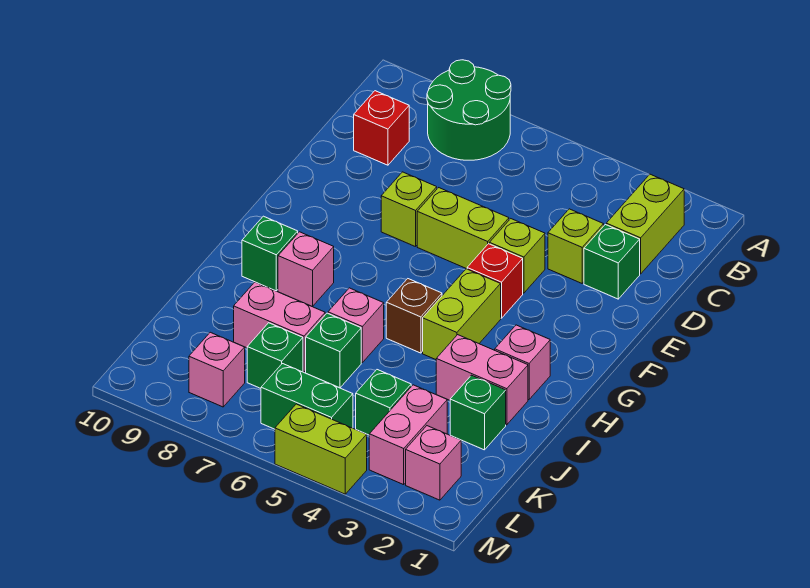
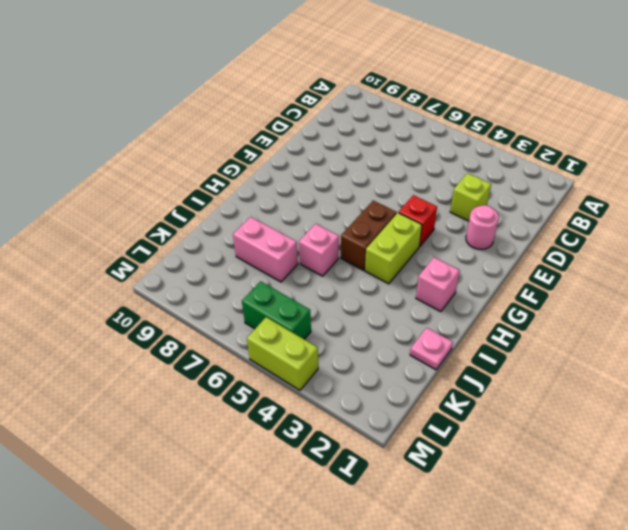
pink 1x1 round brick [466,205,499,250] -> none
brown 1x2 brick [341,201,397,270] -> brown 1x1 brick [386,279,442,353]
pink 1x1 plate [410,328,453,370] -> none
none -> green 2x2 round brick [427,60,511,160]
none -> lime 1x2 brick [606,174,684,274]
none -> red 1x1 brick [354,91,409,165]

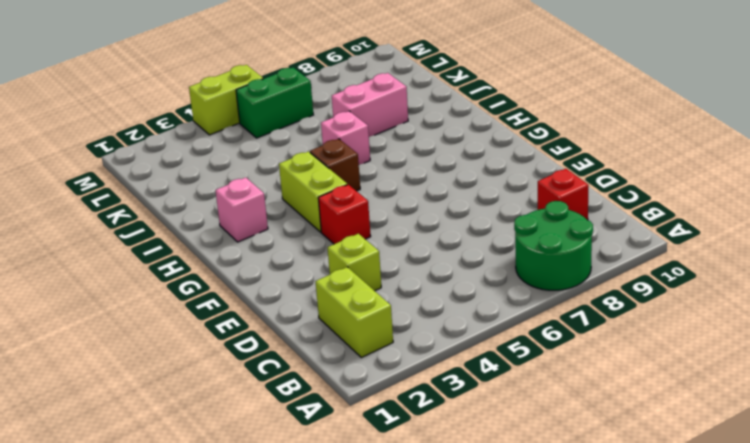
none -> green 1x1 brick [584,224,640,299]
none -> lime 1x1 brick [490,219,545,293]
none -> lime 1x2 brick [417,188,509,269]

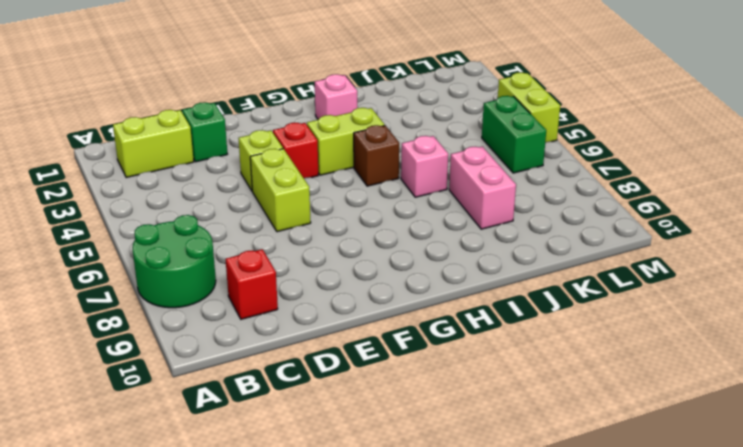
none -> lime 1x1 brick [548,209,604,283]
none -> lime 1x1 brick [381,172,437,247]
none -> pink 1x1 brick [278,232,334,307]

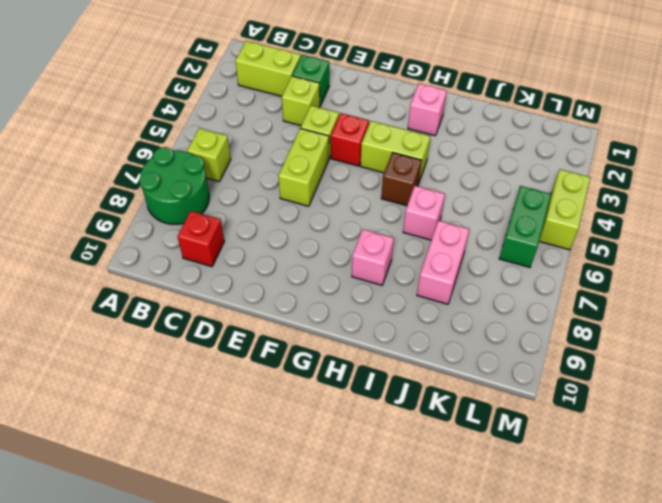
lime 1x1 brick [187,128,231,182] -> lime 1x1 brick moved to [381,172,437,247]
none -> green 1x1 brick [242,216,298,291]
none -> pink 1x2 brick [436,335,528,425]
none -> green 1x1 brick [450,375,506,450]

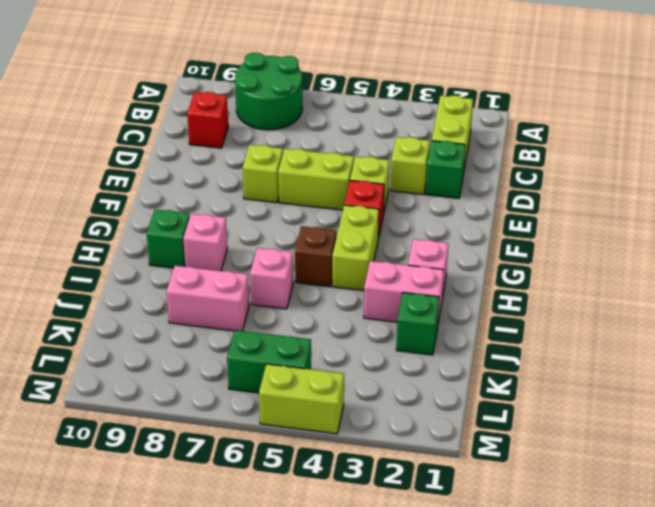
none -> green 1x1 brick [306,313,361,388]
none -> pink 1x2 brick [369,385,447,485]
none -> green 1x1 brick [356,370,411,435]

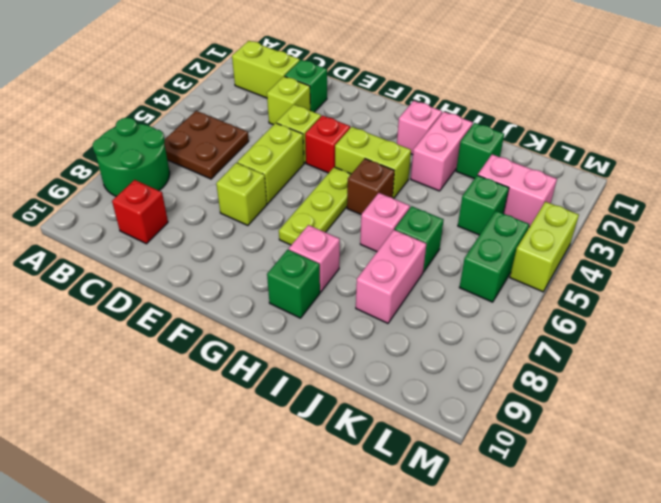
brown 2x2 plate [164,111,249,179] -> none
lime 1x3 plate [279,167,351,245] -> none
none -> green 1x1 brick [247,323,303,388]
none -> pink 1x1 brick [406,426,461,500]
none -> pink 1x1 brick [189,332,245,407]

